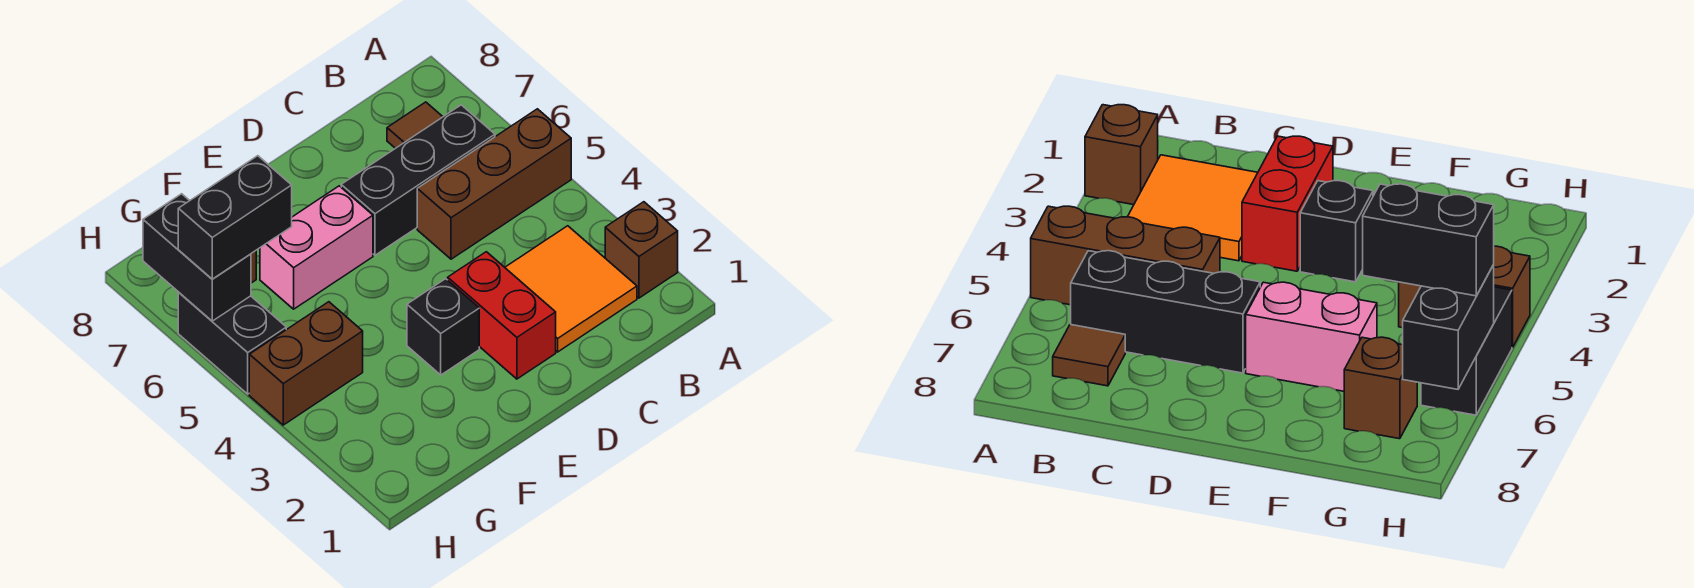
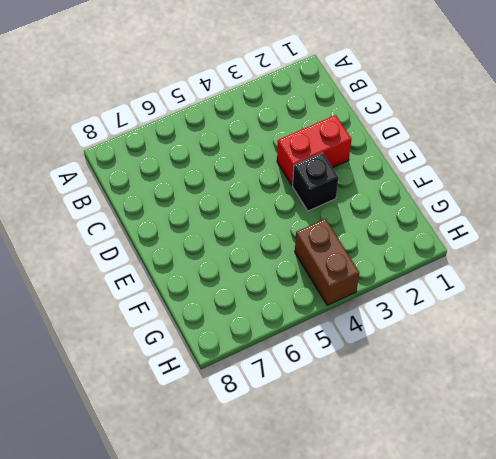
none -> brown 1x1 brick [605,202,678,298]
none -> brown 1x3 brick [417,109,571,259]
none -> orange 2x2 tile [505,226,637,352]

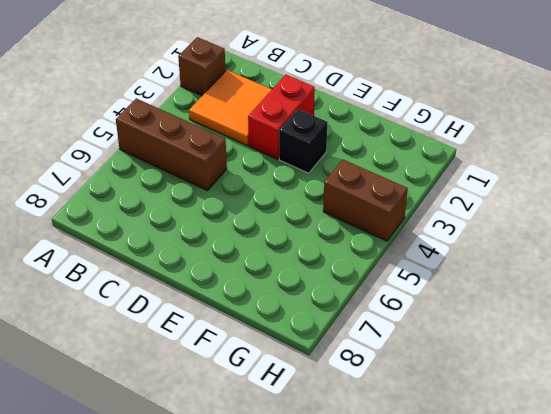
none -> black 1x3 brick [341,105,495,255]
none -> brown 1x1 tile [387,102,443,148]
none -> pink 1x2 brick [260,186,373,309]

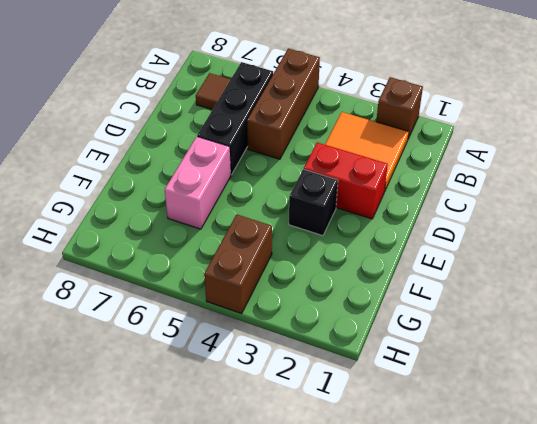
none -> brown 1x1 brick [1344,337,1417,439]
none -> black 1x2 brick [178,293,286,394]
none -> black 1x2 brick [143,194,251,321]

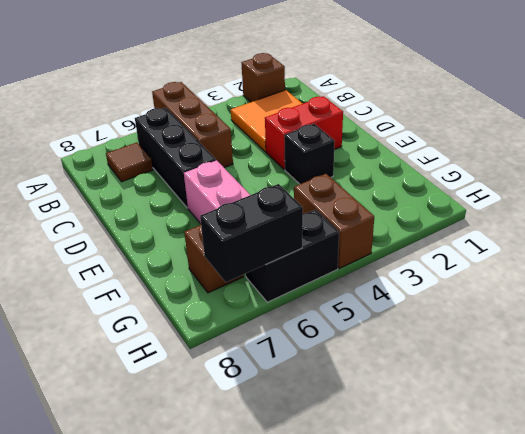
none -> black 1x2 brick [178,156,292,279]

